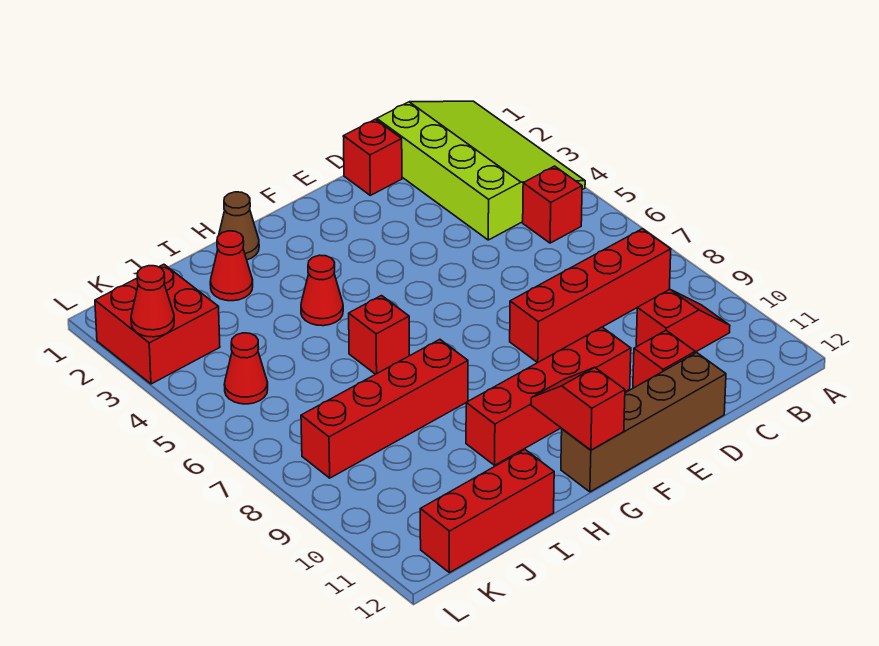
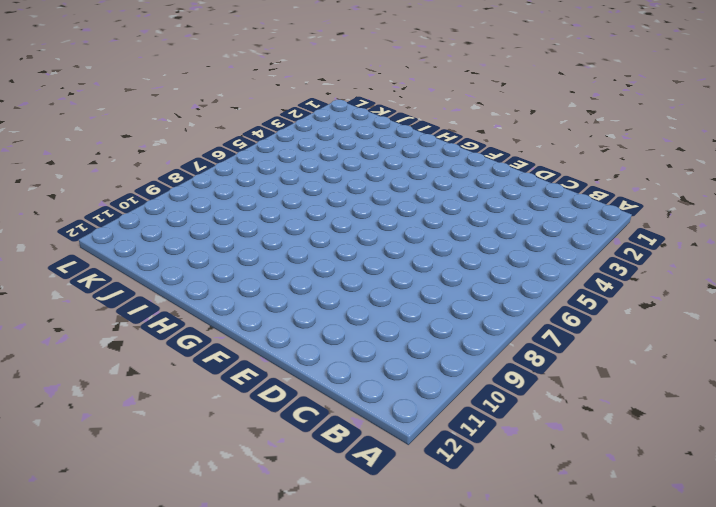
none -> lime 3x4 slope [377,101,585,240]
none -> red 1x1 brick [523,166,582,243]
none -> red 1x4 brick [510,229,671,363]

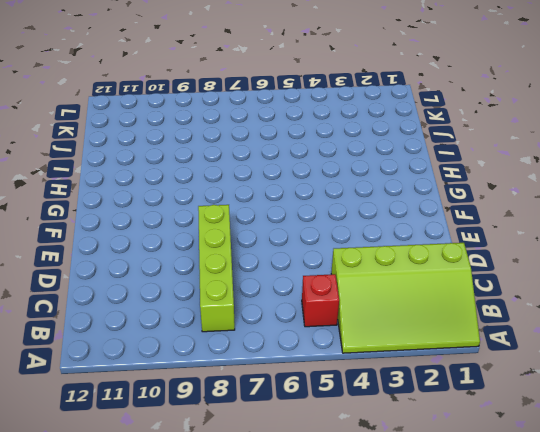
lime 1x4 brick [198,205,235,332] -> red 1x4 brick [510,229,671,363]
none -> red 1x2 slope [636,289,730,352]
none -> red 1x1 brick [343,119,402,195]
none -> red 1x1 brick [633,331,695,388]

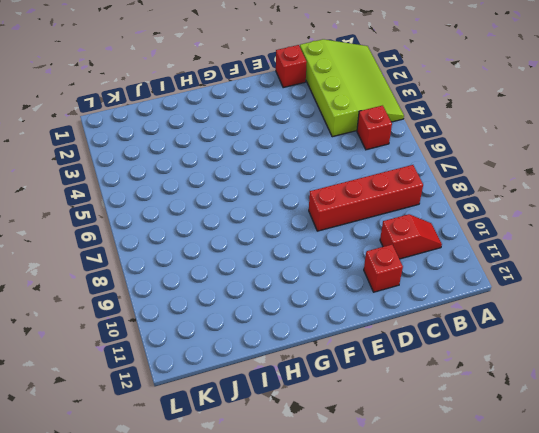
none -> brown 1x4 brick [561,353,726,492]
none -> red 1x4 brick [466,327,631,465]
none -> brown 1x1 cone [219,192,259,260]

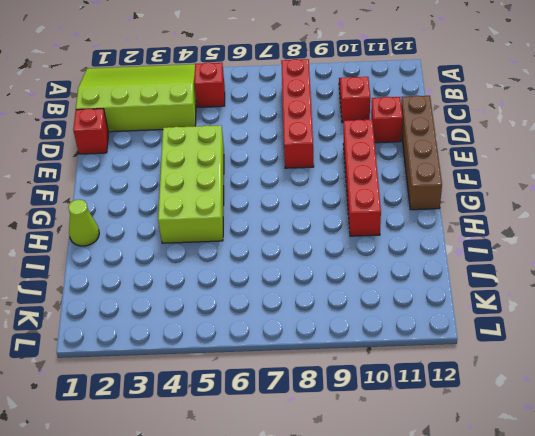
lime 2x4 brick [158,125,224,243] -> red 1x1 cone [301,255,343,326]
lime 1x1 cone [68,199,99,246] -> brown 1x1 cone [219,192,259,260]
none -> red 1x1 brick [349,296,409,374]
none -> red 1x4 brick [301,339,468,478]
none -> red 1x1 cone [210,231,253,301]

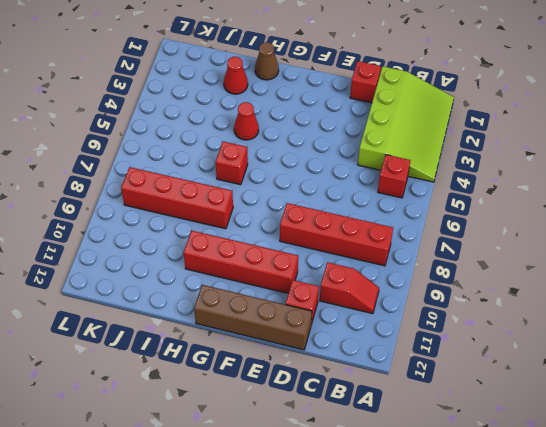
none -> red 1x3 brick [420,450,554,573]
none -> red 2x2 brick [95,264,220,384]
none -> red 1x1 cone [224,333,268,404]

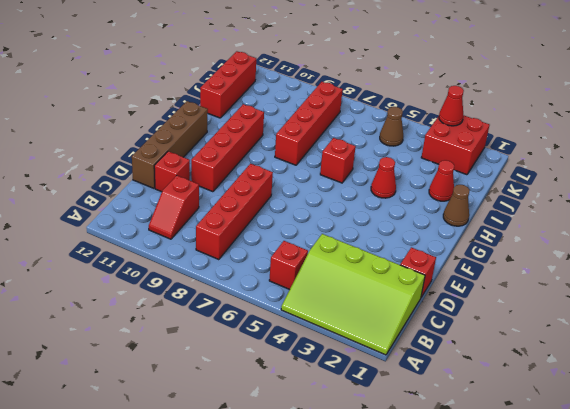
brown 1x1 cone [380,107,403,146] -> red 1x1 cone [224,333,268,404]
none -> red 1x2 slope [531,367,625,450]

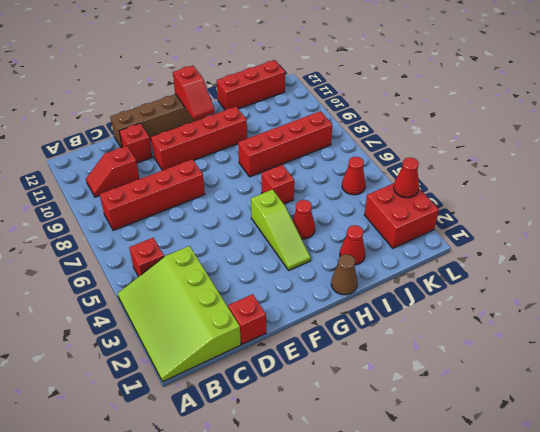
lime 1x3 slope [251,190,311,270] -> none

